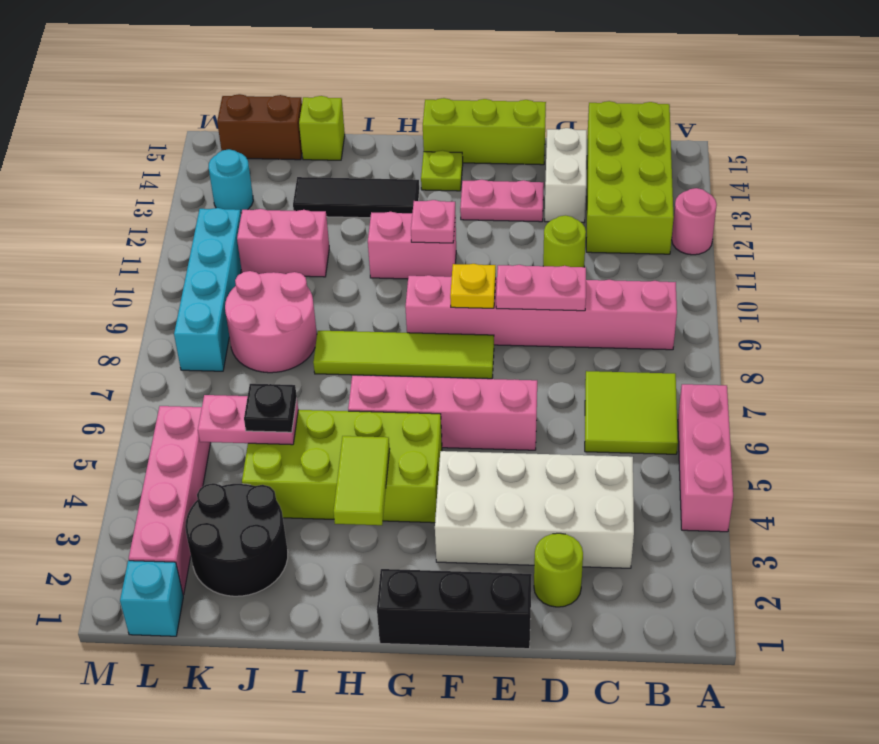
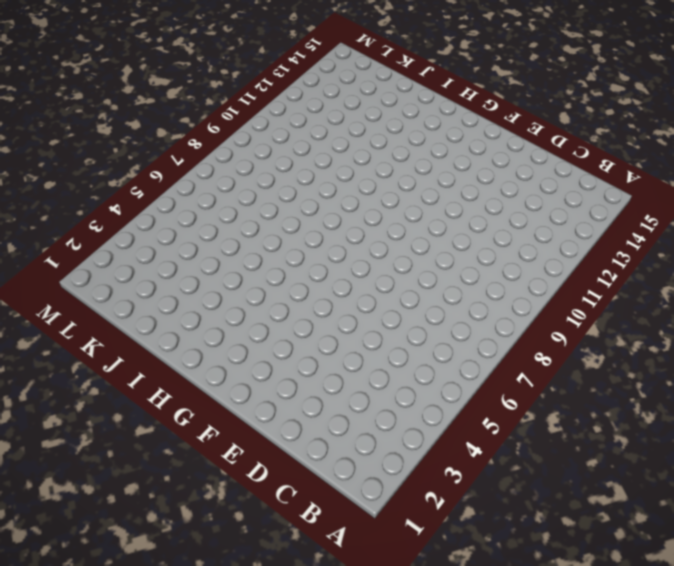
none -> pink 1x3 brick [678,384,733,532]
none -> pink 1x1 round brick [672,188,717,255]
none -> lime 2x2 tile [585,371,678,454]
none -> pink 1x6 brick [405,275,677,350]

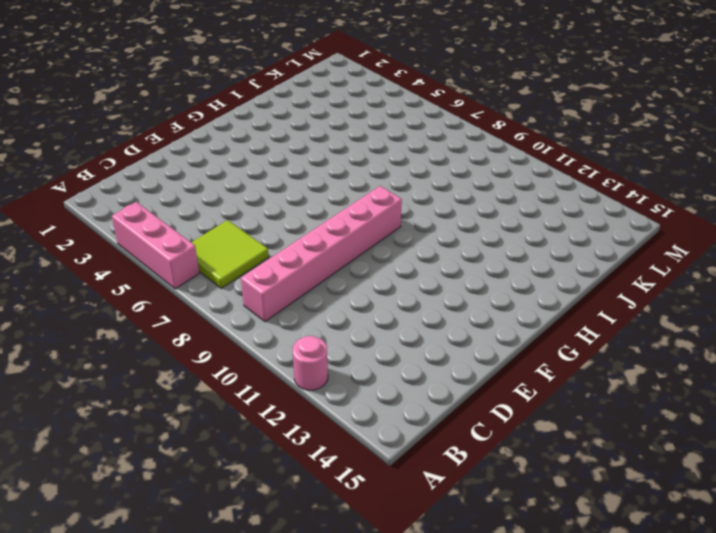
none -> lime 2x4 brick [586,101,674,254]
none -> white 2x4 brick [435,451,634,568]
none -> lime 1x1 round brick [534,533,583,607]
none -> lime 1x1 round brick [543,215,586,267]

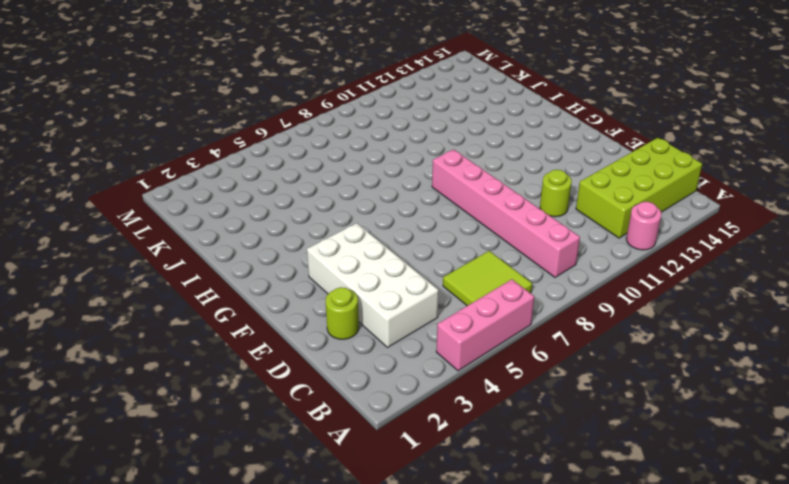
none -> white 1x2 brick [545,128,587,222]
none -> black 1x3 brick [377,569,532,649]
none -> pink 1x4 brick [348,375,537,450]
none -> pink 1x2 plate [460,180,544,222]

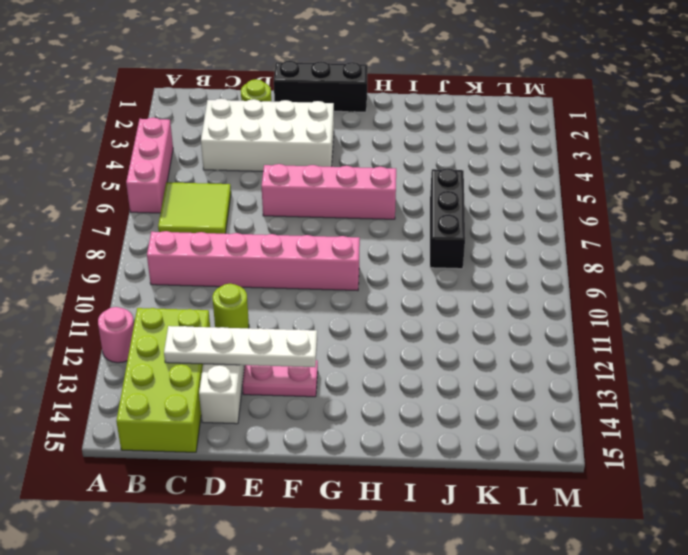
white 1x4 plate [164,326,317,367] -> none
black 1x3 brick [430,168,465,269] -> pink 2x2 round brick [225,271,317,373]
none -> lime 1x3 brick [423,98,546,165]
none -> lime 1x4 tile [313,331,494,379]
none -> lime 2x4 brick [242,410,442,523]
none -> pink 1x2 brick [368,212,456,279]

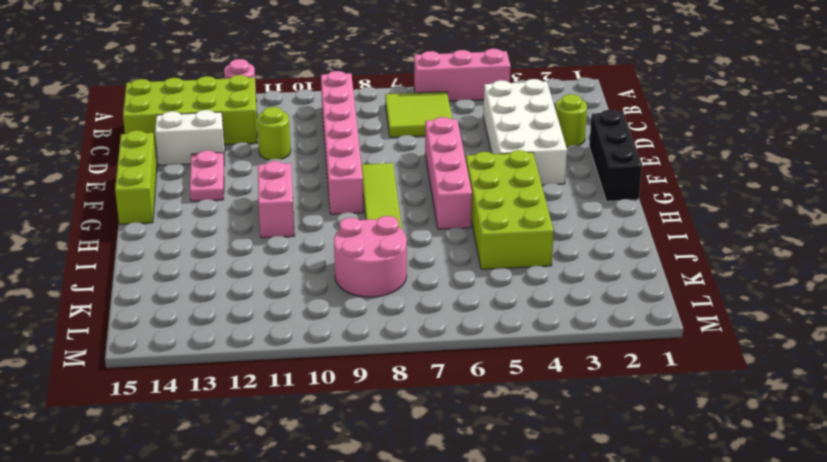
none -> lime 1x1 plate [421,150,463,191]
none -> black 1x3 tile [293,177,419,218]
none -> black 2x2 round brick [185,483,288,596]
none -> pink 1x2 brick [237,209,329,277]

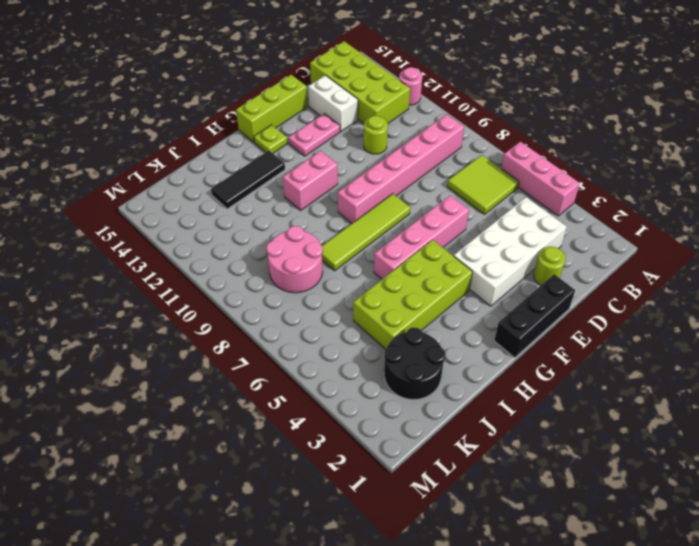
none -> pink 1x2 brick [237,209,329,277]
none -> lime 1x1 brick [299,96,345,160]
none -> brown 1x2 brick [217,94,302,160]
none -> cyan 1x1 brick [120,561,183,636]

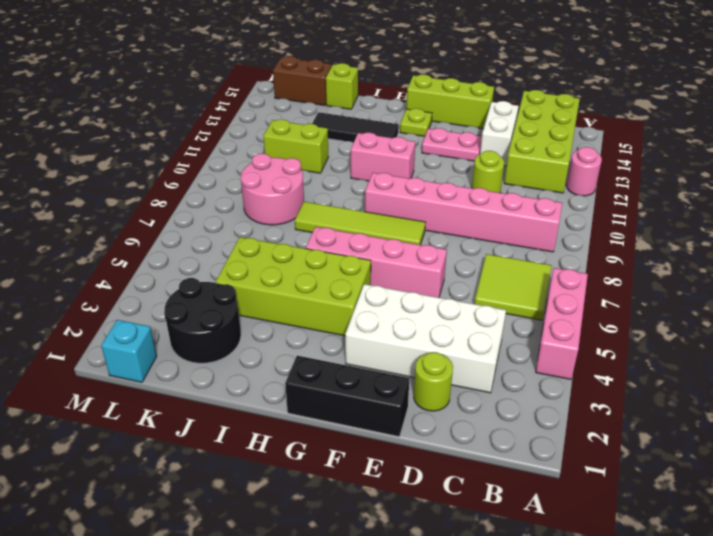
lime 1x2 brick [263,120,328,173] -> pink 1x2 brick [237,209,329,277]
none -> pink 1x4 brick [129,406,211,595]
none -> cyan 1x4 brick [174,208,241,371]
none -> cyan 1x1 round brick [209,149,253,213]
none -> pink 1x2 plate [496,265,586,311]

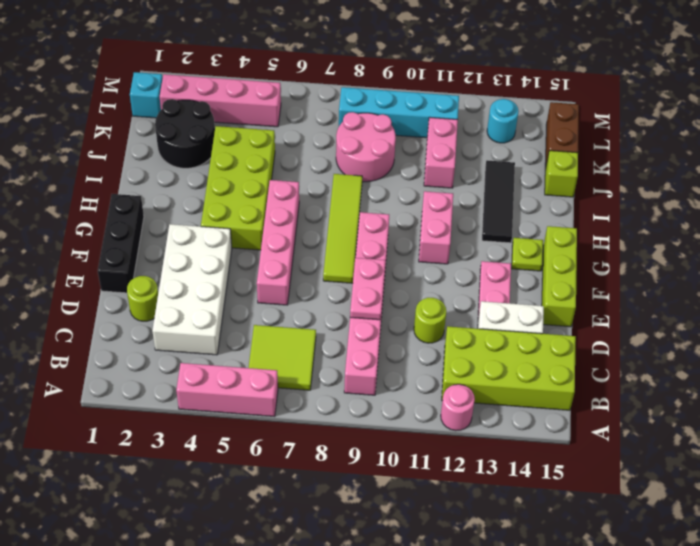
none -> yellow 1x1 plate [450,264,496,308]
none -> pink 1x1 plate [411,200,455,243]
none -> lime 1x2 tile [334,436,390,525]
none -> pink 1x2 plate [198,395,298,445]

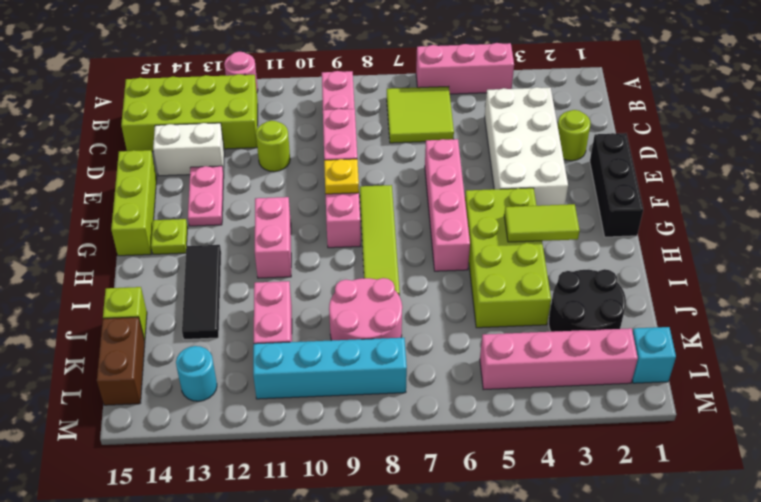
none -> pink 1x1 plate [411,200,455,243]
none -> pink 1x2 plate [198,395,298,445]
none -> black 1x1 plate [244,384,297,432]

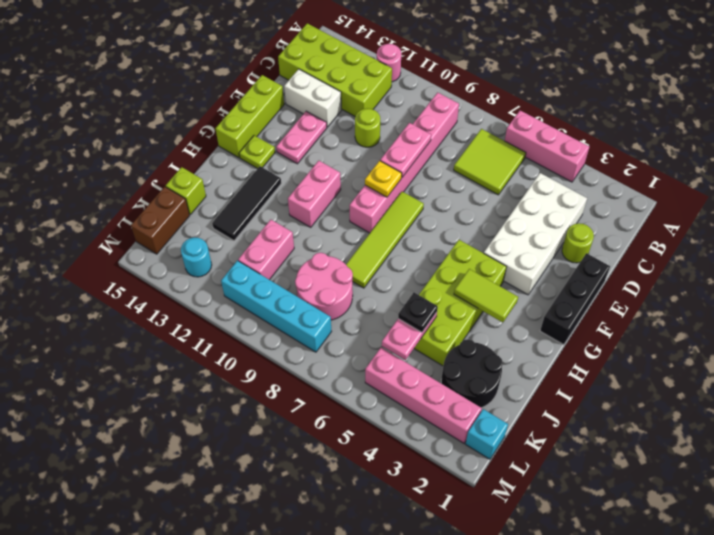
none -> pink 1x4 brick [348,375,537,450]
none -> pink 1x1 plate [411,200,455,243]

